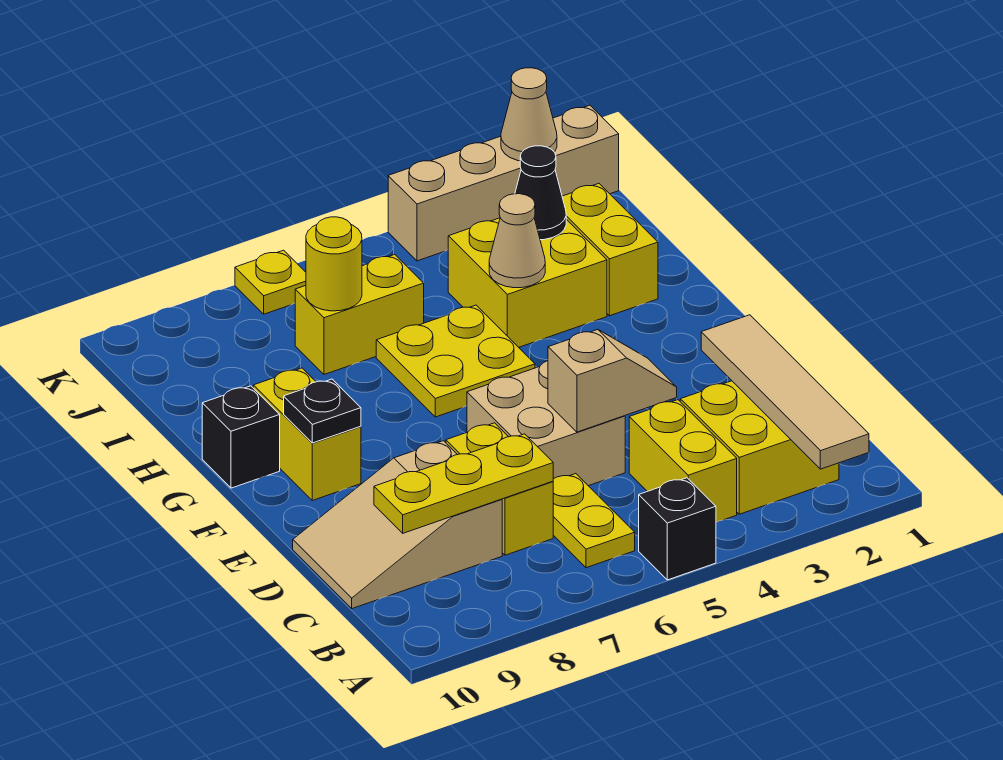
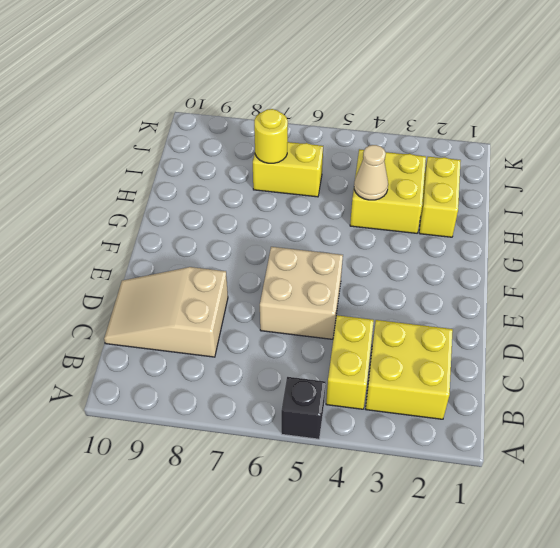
none -> yellow 1x2 plate [553,474,635,568]
none -> yellow 1x2 brick [446,423,553,555]
none -> yellow 1x2 brick [253,368,361,500]

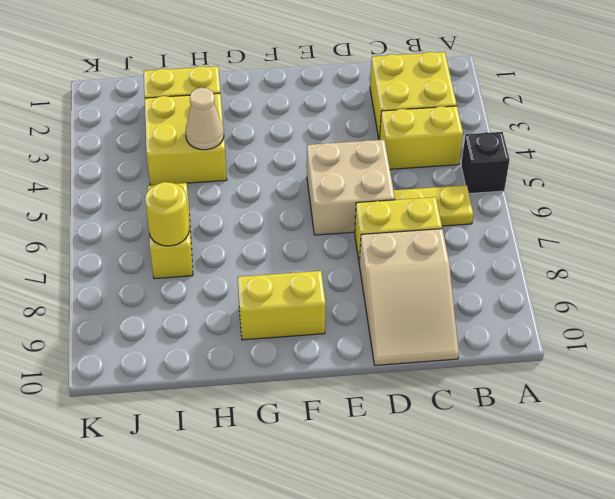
none -> yellow 2x2 plate [376,305,535,417]
none -> black 1x1 brick [202,386,280,488]
none -> tan 1x4 brick [388,105,619,261]

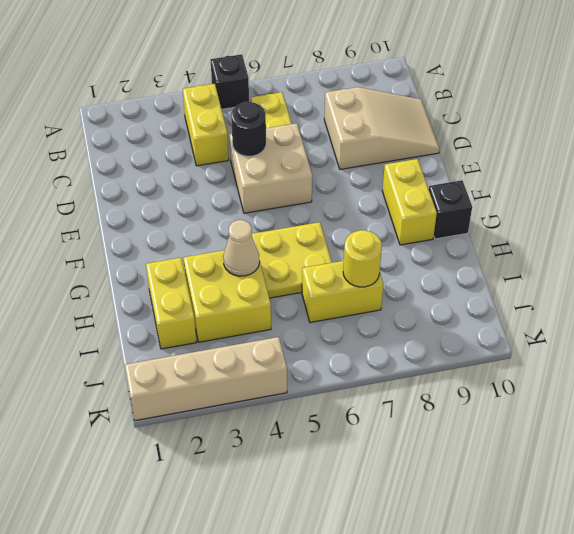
black 1x1 round brick [231,102,266,156] -> tan 1x2 slope [548,330,677,432]
none -> yellow 2x2 brick [680,381,839,514]
none -> yellow 1x2 brick [446,423,553,555]
none -> yellow 1x1 plate [235,250,306,314]

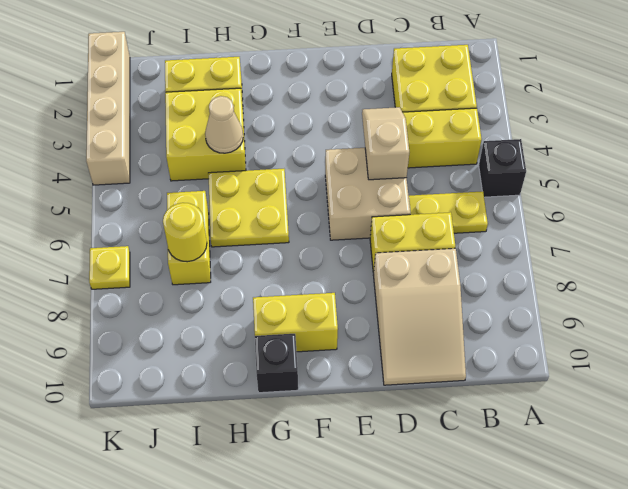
none -> tan 1x4 tile [701,315,869,469]
none -> yellow 1x3 plate [374,434,553,533]
none -> black 1x1 plate [284,379,361,443]

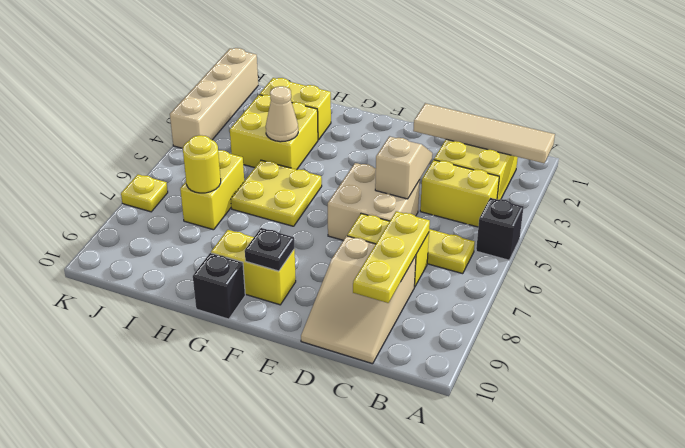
none -> black 1x1 cone [515,146,566,240]
none -> tan 1x1 cone [501,68,557,161]

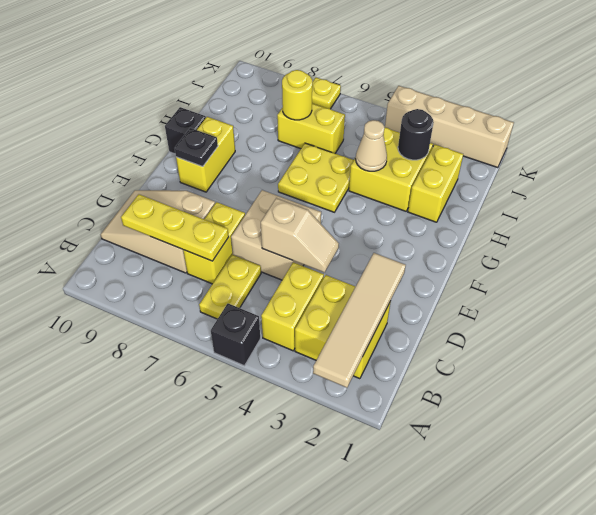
black 1x1 round brick [398,109,434,160] -> black 1x1 cone [515,146,566,240]
none -> tan 1x1 cone [501,68,557,161]

